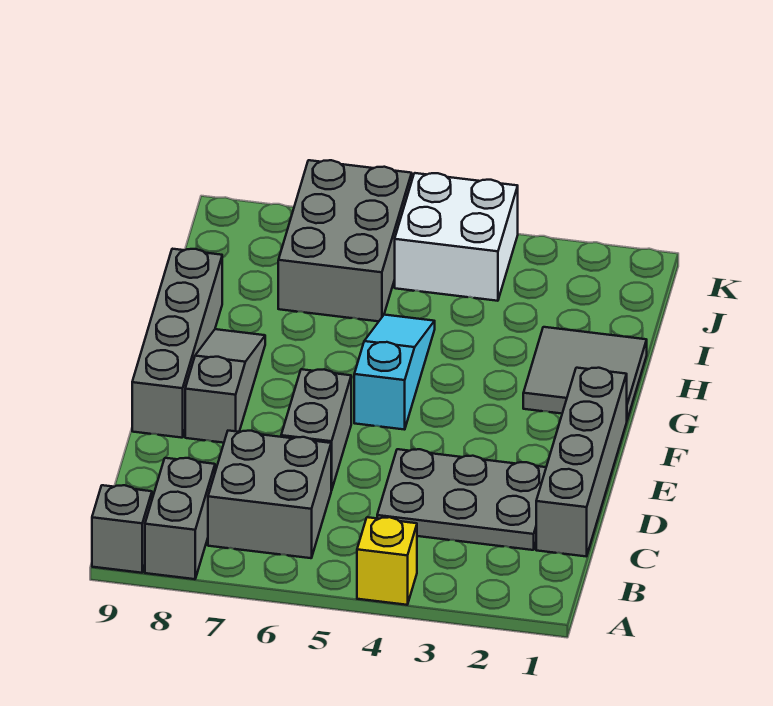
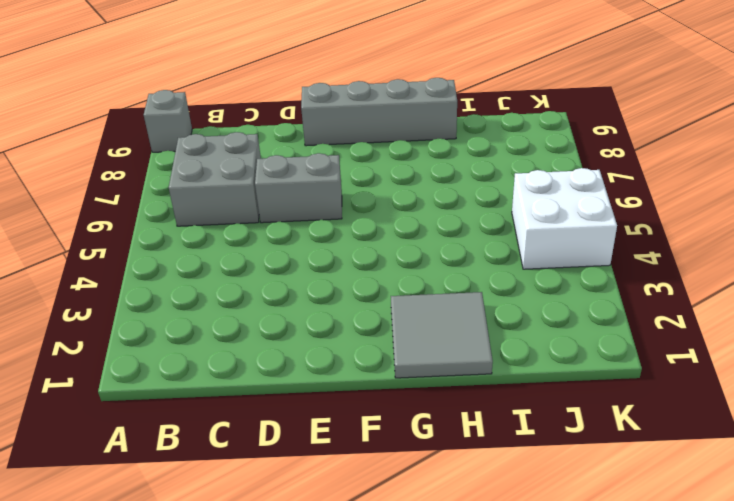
none -> yellow 1x1 brick [357,517,417,605]
none -> grey 1x2 brick [145,458,215,579]
none -> grey 1x4 brick [536,368,627,557]

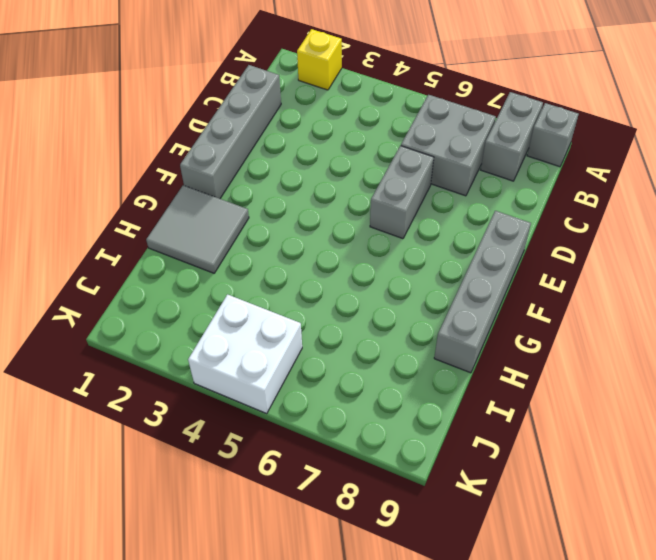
yellow 1x1 brick [297,29,342,90] -> yellow 1x1 brick moved to [357,517,417,605]
none -> grey 2x3 plate [377,449,546,550]
none -> grey 1x3 slope [185,329,265,443]
none -> cyan 1x3 slope [354,315,435,430]

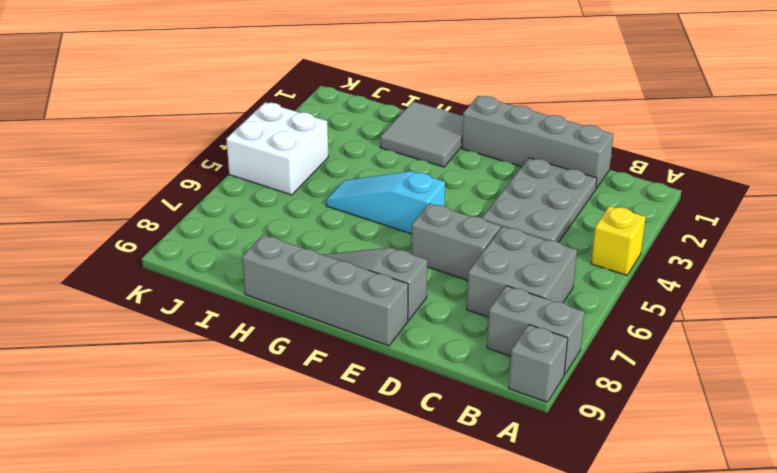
none -> grey 2x3 brick [278,160,412,321]

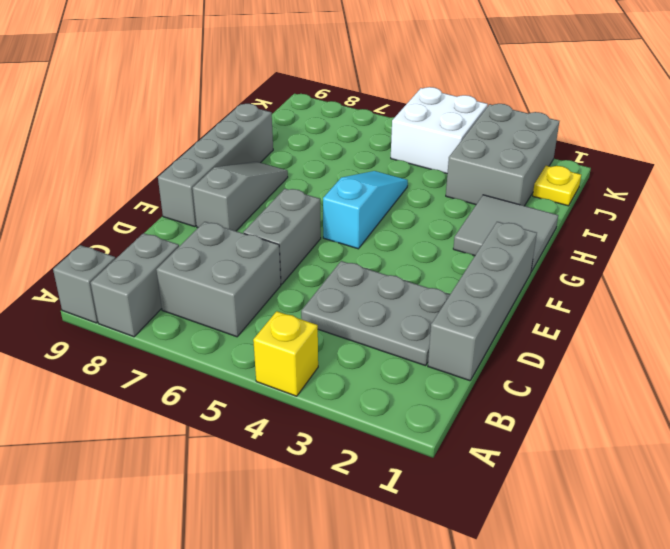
grey 2x3 brick [446,104,559,206] -> grey 2x3 brick moved to [278,160,412,321]
yellow 1x1 plate [533,166,581,206] -> none

